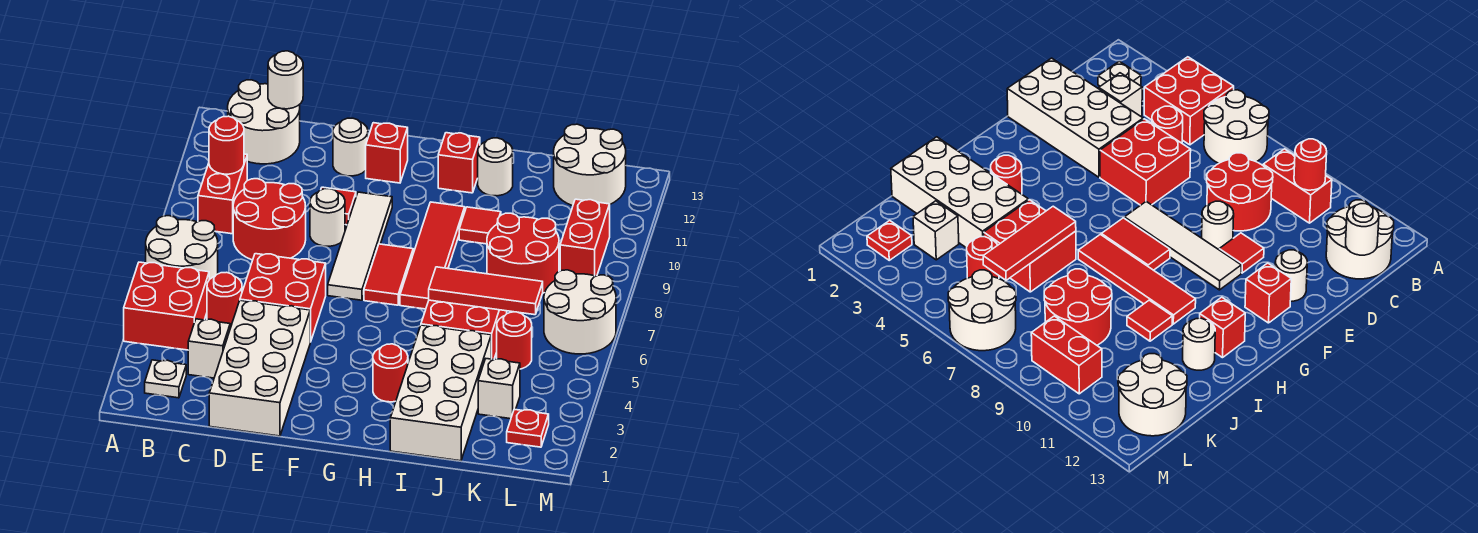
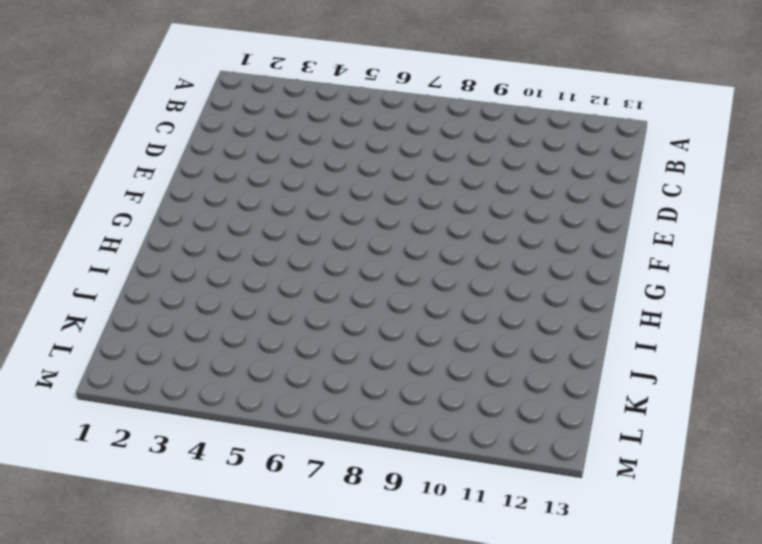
none -> red 2x2 brick [124,262,209,350]
none -> white 2x2 round brick [146,216,218,280]
none -> white 1x1 plate [145,360,186,398]
none -> red 1x2 brick [198,154,247,234]

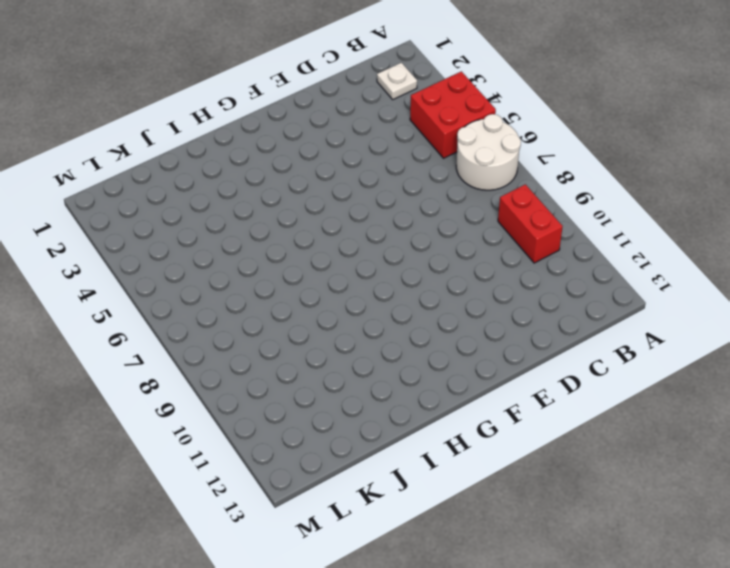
none -> white 2x2 round brick [228,80,300,164]
none -> white 1x1 brick [188,319,230,378]
none -> red 1x1 round brick [207,272,242,328]
none -> red 2x2 round brick [233,179,306,260]

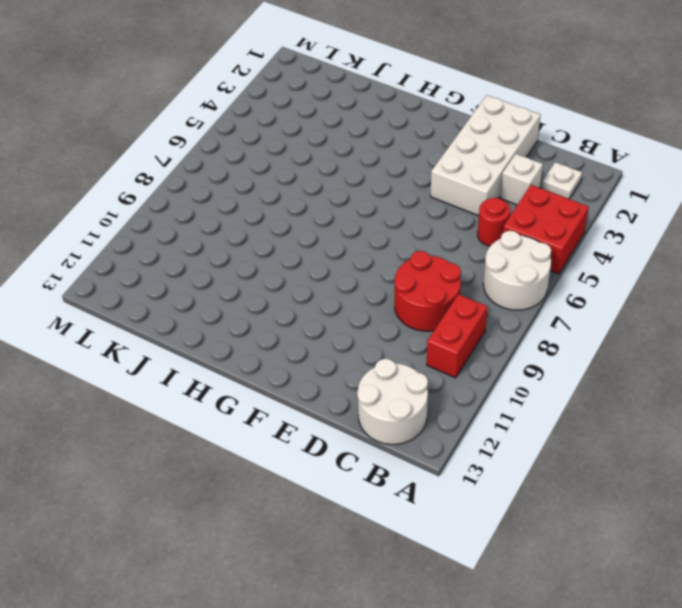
none -> red 2x2 brick [240,254,326,342]
none -> white 1x1 round brick [310,189,345,246]
none -> red 1x1 tile [321,187,356,225]
none -> white 1x1 round brick [333,118,368,176]

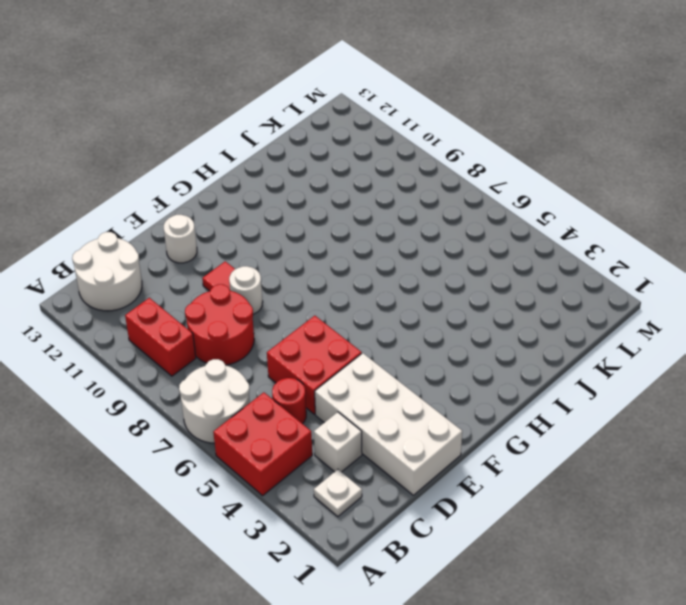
none -> white 1x4 tile [328,192,392,300]
none -> red 1x1 brick [366,123,408,183]
none -> red 1x2 tile [364,244,413,305]
none -> red 1x1 round brick [373,344,408,402]

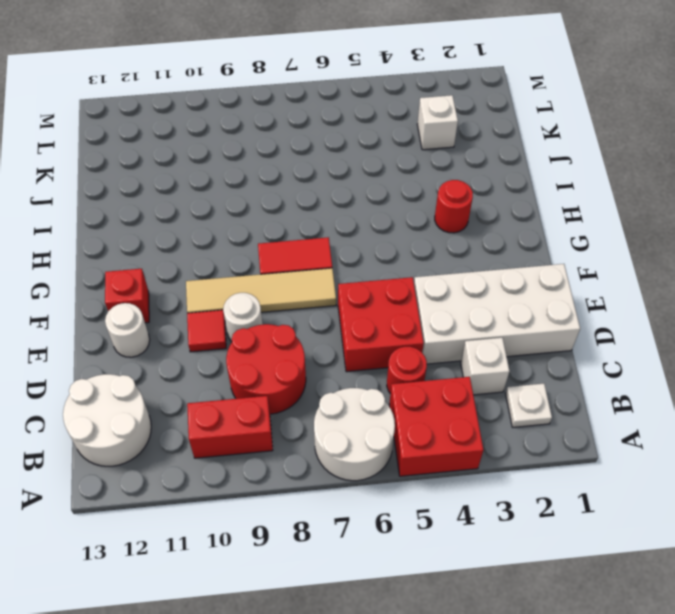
tan 1x4 tile [186,268,336,313] -> white 1x4 tile [328,192,392,300]
none -> red 1x4 tile [400,202,465,309]
none -> red 1x1 brick [438,133,480,193]
none -> white 2x4 brick [390,325,491,461]
none -> red 2x2 brick [421,300,507,360]

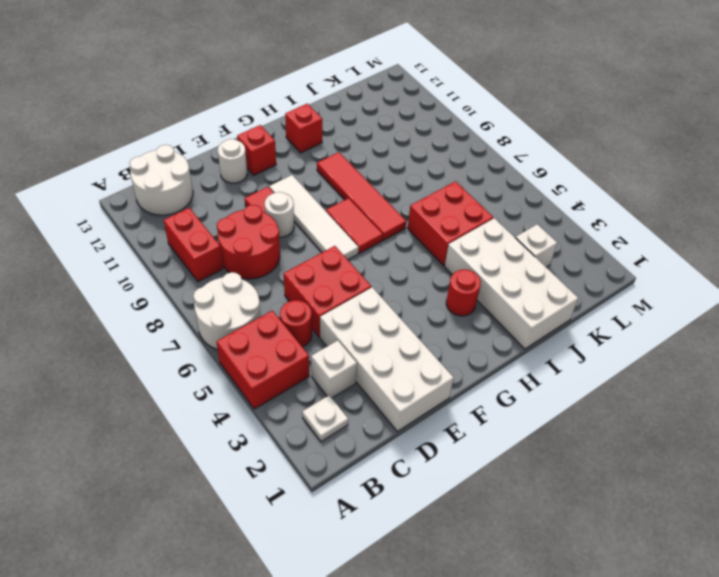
none -> red 1x1 tile [459,207,501,244]
none -> white 1x1 round brick [478,138,513,196]
none -> red 2x2 round brick [487,213,559,293]
none -> red 1x1 round brick [497,312,532,369]

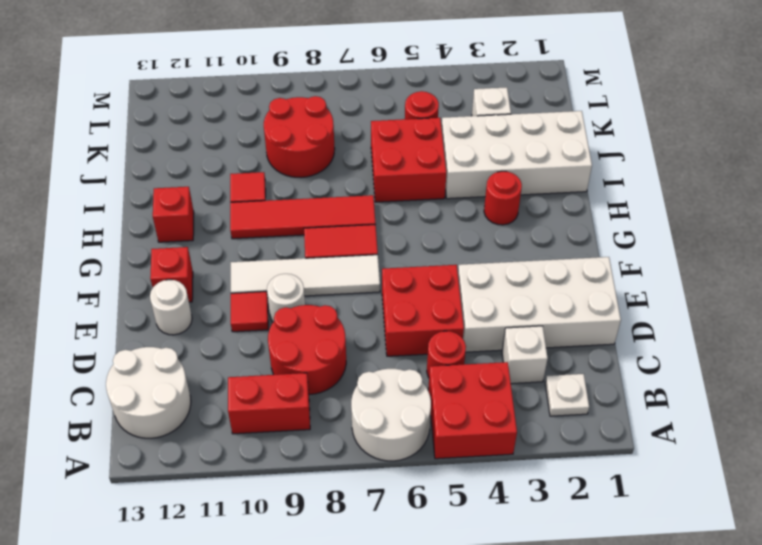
none -> white 1x1 round brick [478,138,513,196]
none -> white 2x2 round brick [554,124,626,206]
none -> red 1x1 plate [507,409,549,447]
none -> white 2x2 round brick [544,270,616,354]

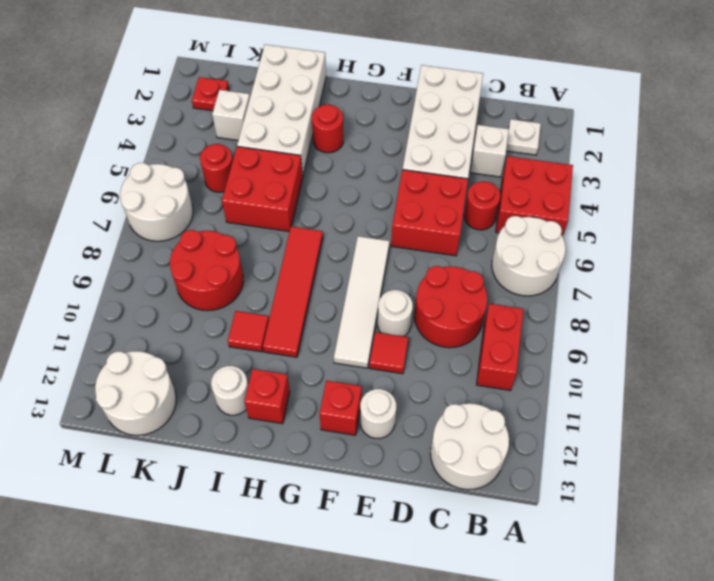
none -> red 1x2 tile [364,244,413,305]
none -> red 1x2 brick [560,199,610,276]
none -> red 1x1 round brick [209,116,244,174]
none -> white 1x1 round brick [268,51,303,109]

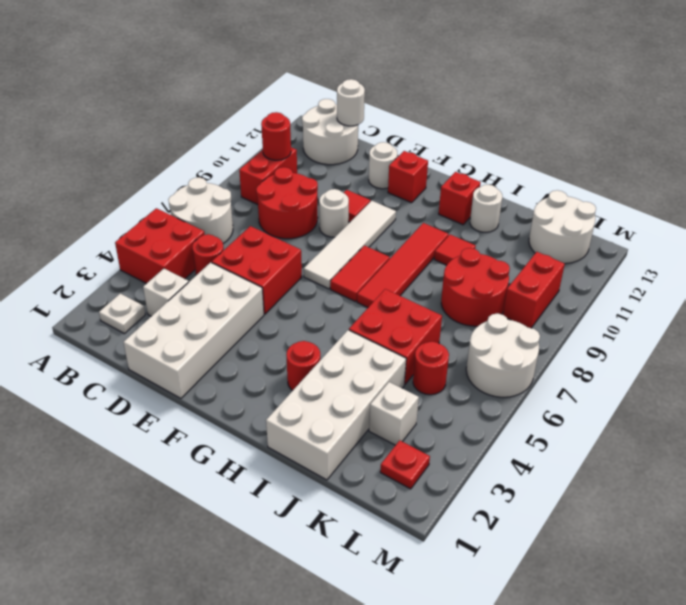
none -> red 1x3 tile [429,267,543,315]

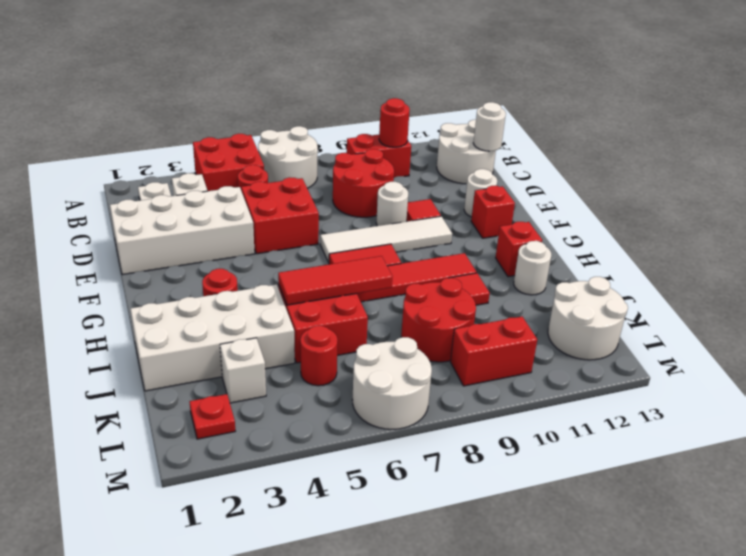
red 1x3 tile [278,256,392,305] -> red 1x3 tile turned to [429,267,543,315]

